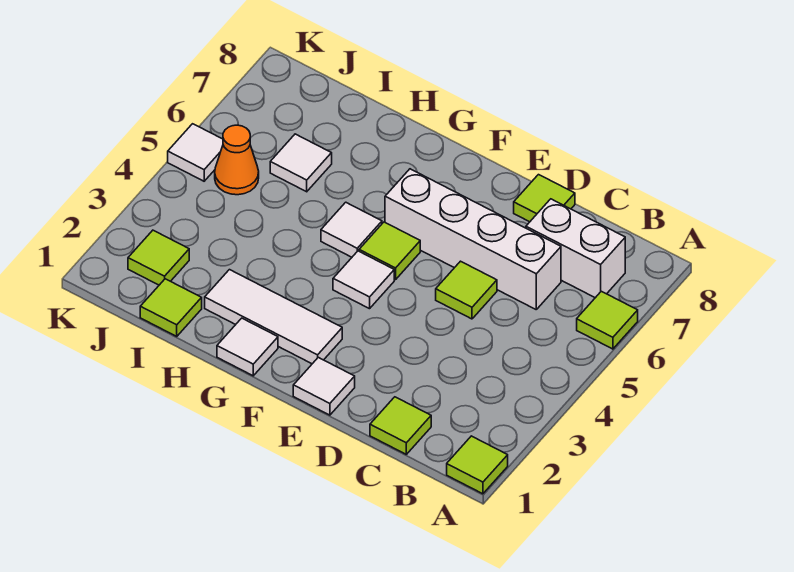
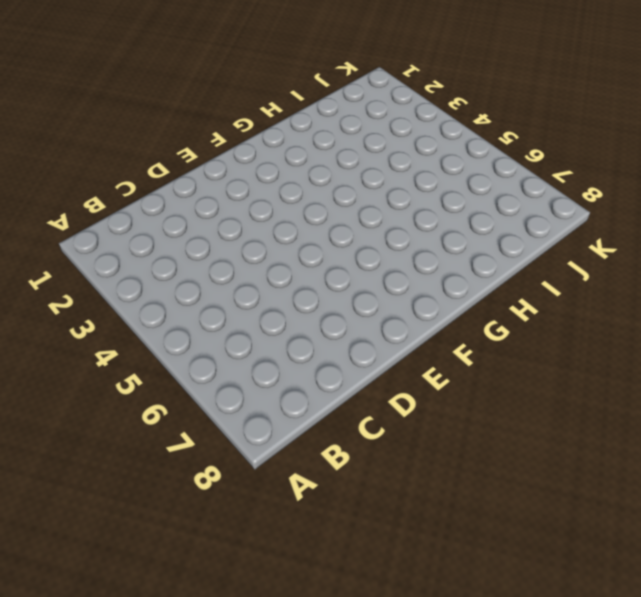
none -> lime 1x1 tile [447,436,508,494]
none -> lime 1x1 tile [577,291,638,349]
none -> white 1x2 brick [526,199,625,298]

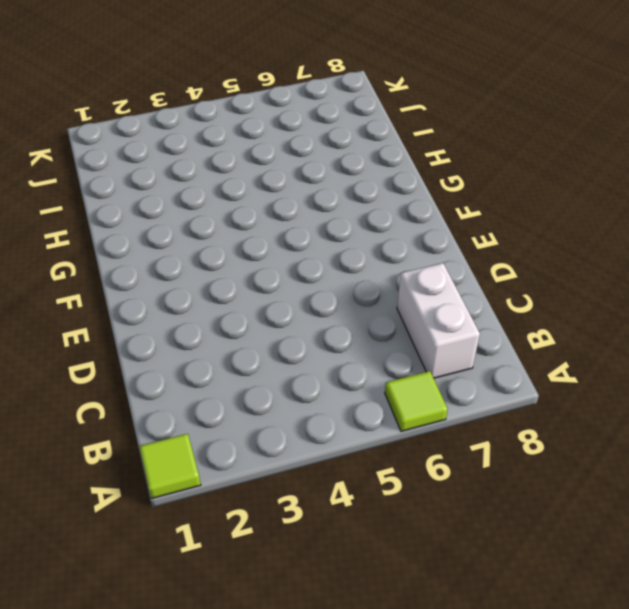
none -> lime 1x1 tile [370,397,431,454]
none -> white 1x4 brick [385,169,561,309]
none -> lime 1x1 tile [436,261,497,319]

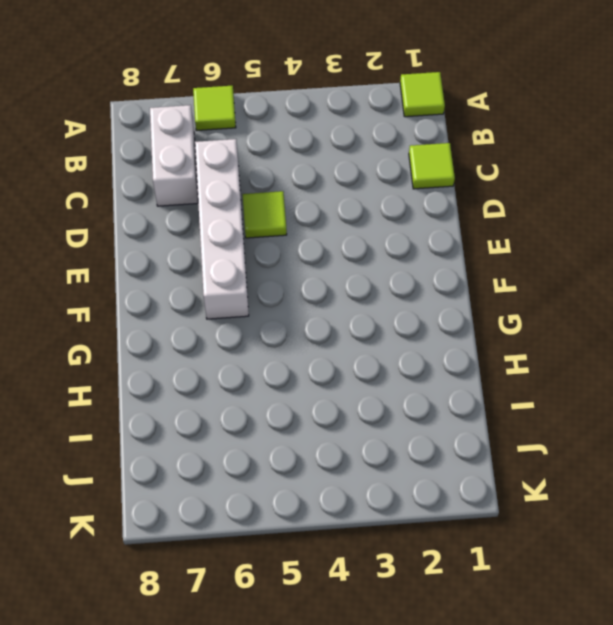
none -> lime 1x1 tile [514,175,575,222]
none -> white 1x1 tile [293,357,355,415]
none -> white 1x3 tile [205,270,342,364]

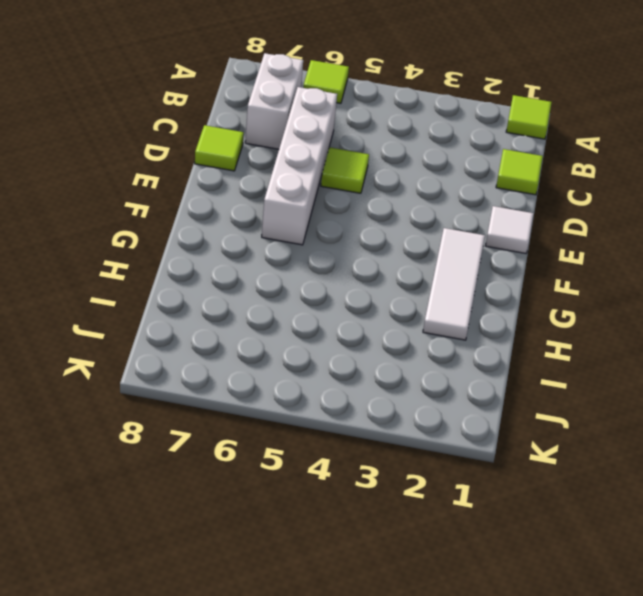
none -> white 1x1 tile [333,251,394,309]
none -> lime 1x1 tile [359,222,420,280]
none -> white 1x1 tile [217,318,278,376]

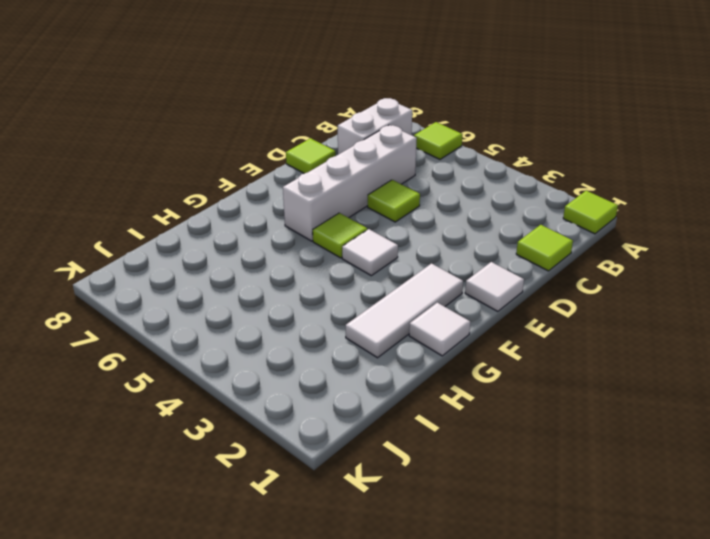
none -> white 1x1 tile [321,202,382,257]
none -> lime 1x1 tile [140,279,202,336]
none -> white 1x1 tile [270,134,332,192]

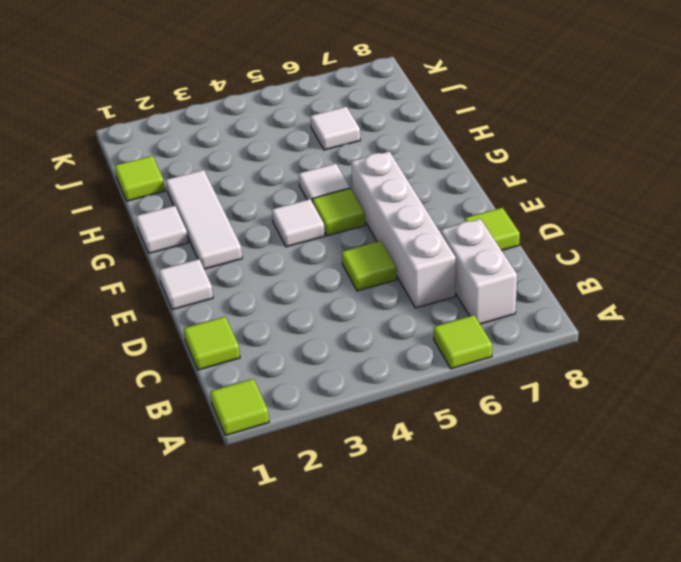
none -> lime 1x1 tile [128,230,189,285]
none -> orange 1x1 cone [215,125,259,195]
none -> white 1x1 tile [168,124,223,181]

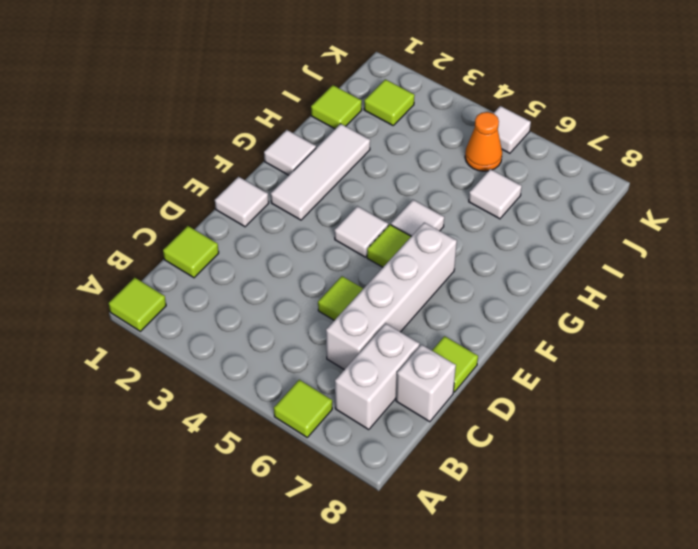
white 1x1 brick [396,345,456,422] -> none

